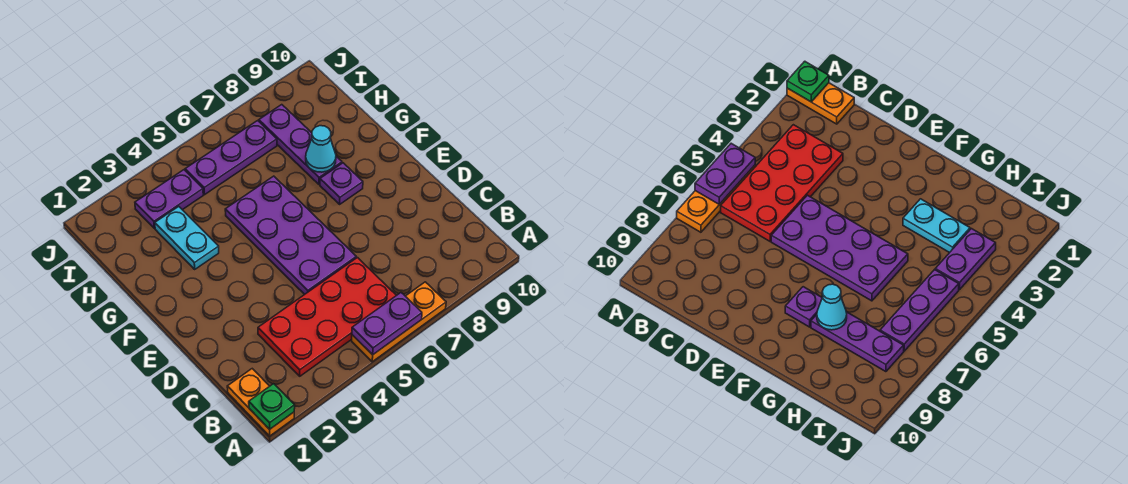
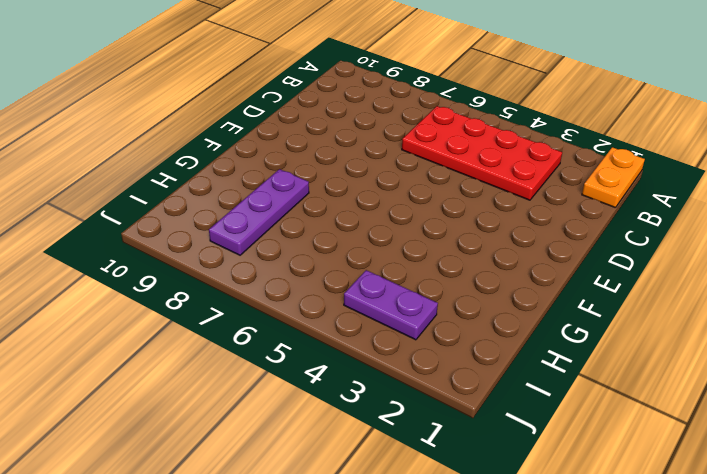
none -> orange 1x3 plate [352,282,446,362]
none -> purple 2x4 plate [225,176,356,294]
none -> purple 1x1 plate [320,163,363,204]

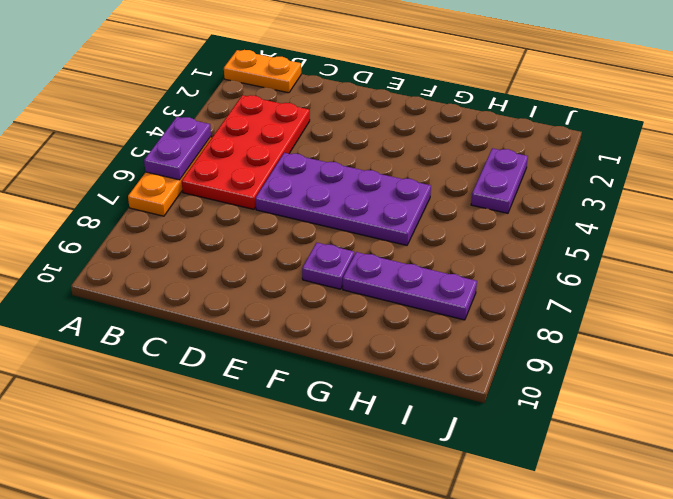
none -> cyan 1x2 plate [155,207,219,269]
none -> purple 1x3 plate [185,121,277,195]
none -> green 1x1 plate [249,384,295,429]

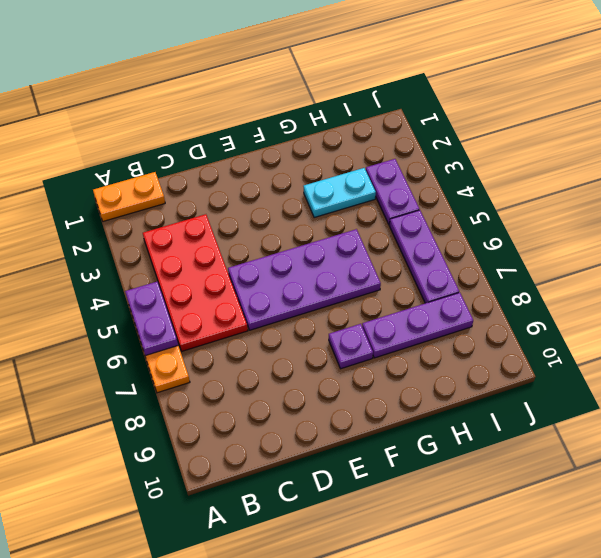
none -> green 1x1 plate [249,384,295,429]
none -> cyan 1x1 cone [306,126,336,172]

